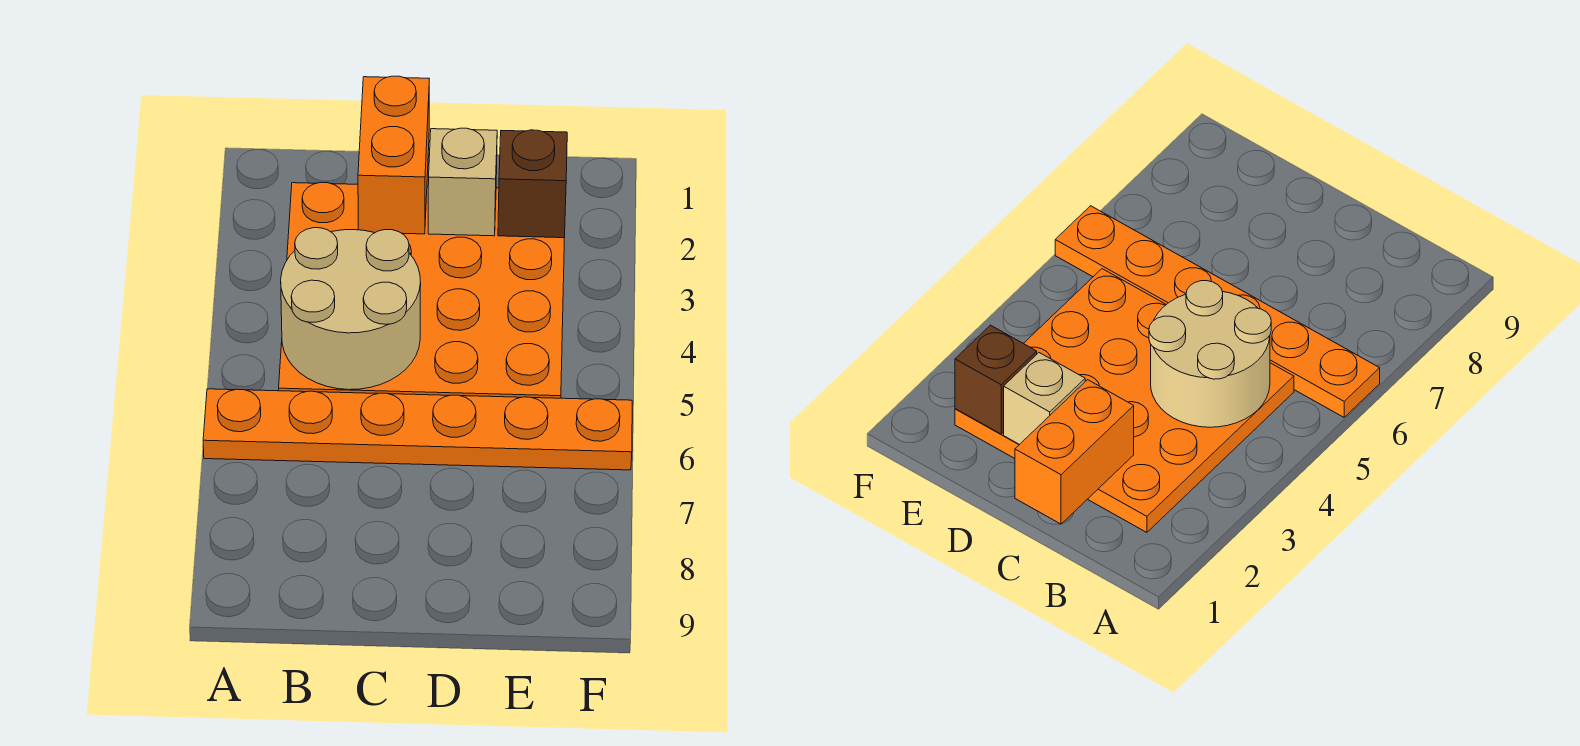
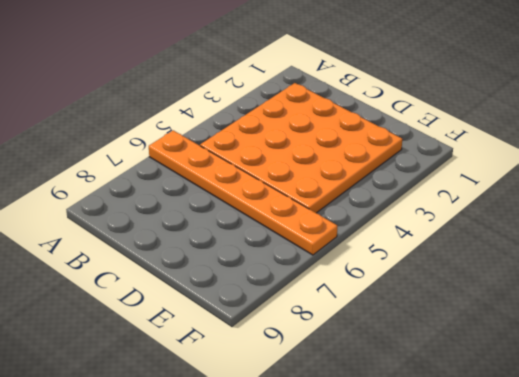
none -> tan 2x2 round brick [281,228,421,390]
none -> orange 1x2 brick [358,76,429,234]

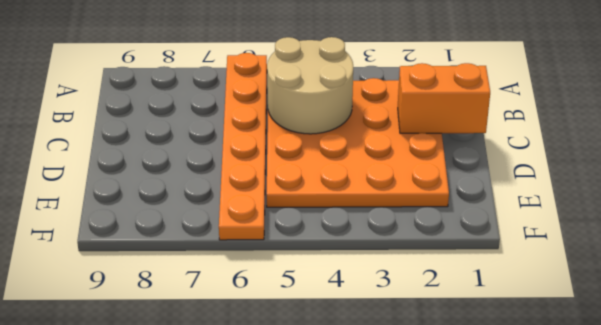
none -> tan 1x1 brick [428,128,497,236]
none -> brown 1x1 brick [498,130,567,238]

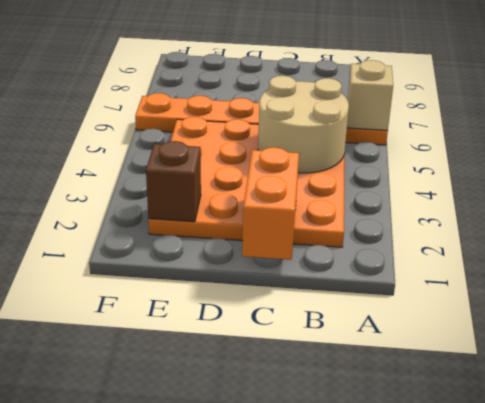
tan 1x1 brick [347,60,393,131] -> tan 1x1 brick moved to [428,128,497,236]

